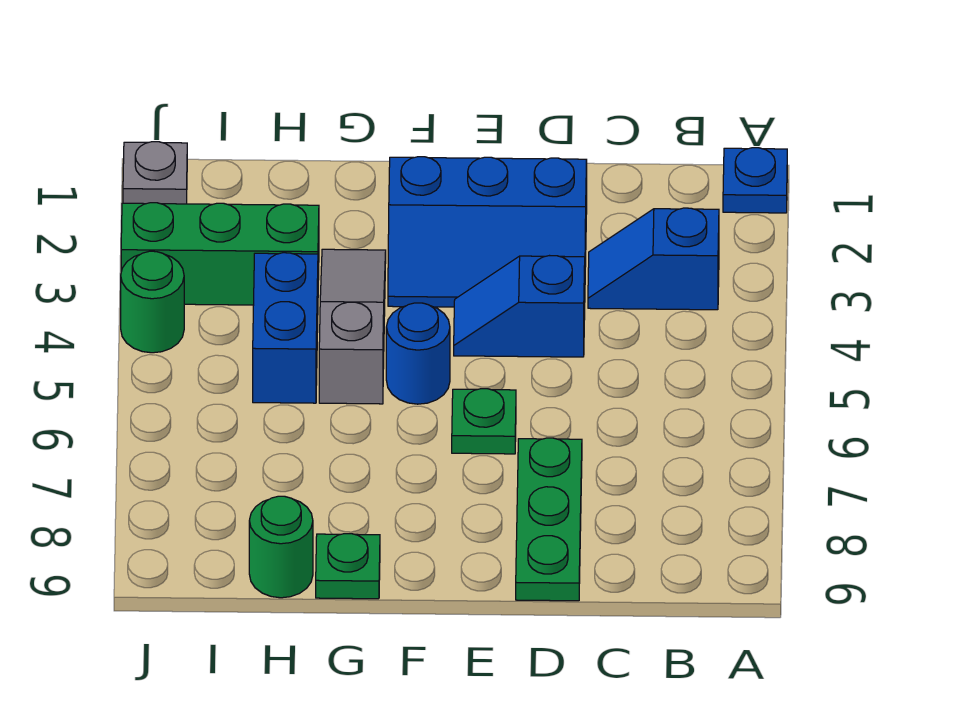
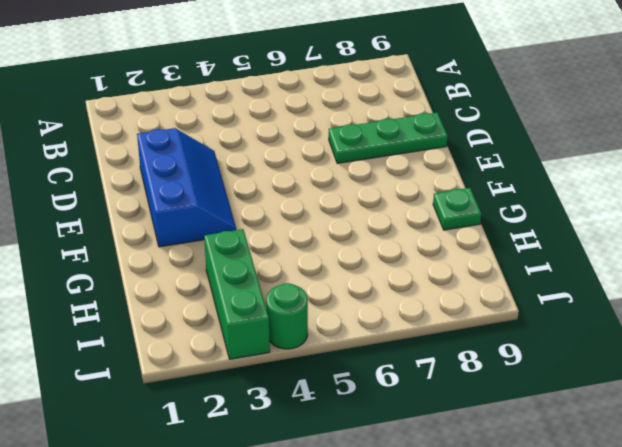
none -> blue 1x1 plate [723,148,787,213]
none -> blue 1x2 slope [588,208,719,310]
none -> blue 1x2 slope [454,256,585,357]

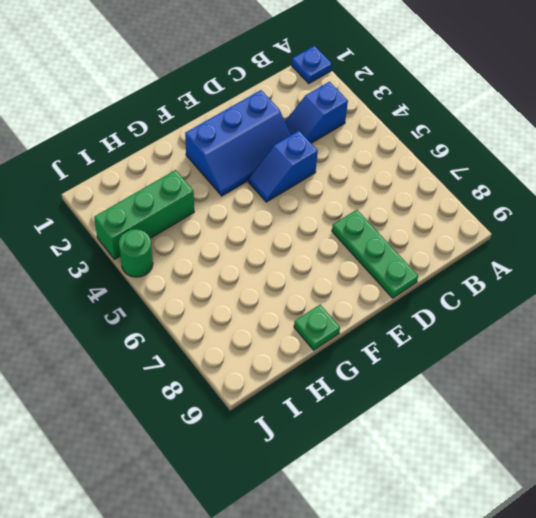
none -> green 1x1 plate [452,389,516,454]
none -> blue 1x1 round brick [386,303,450,404]
none -> grey 1x3 slope [319,249,386,404]

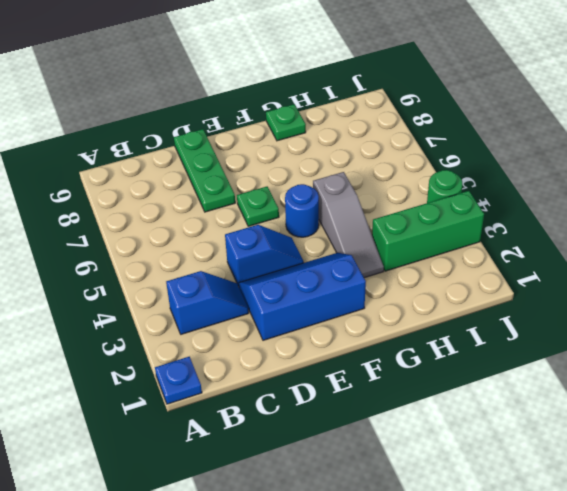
none -> blue 1x2 brick [253,253,318,403]
none -> green 1x1 round brick [249,496,313,598]
none -> grey 1x1 plate [123,142,187,204]

